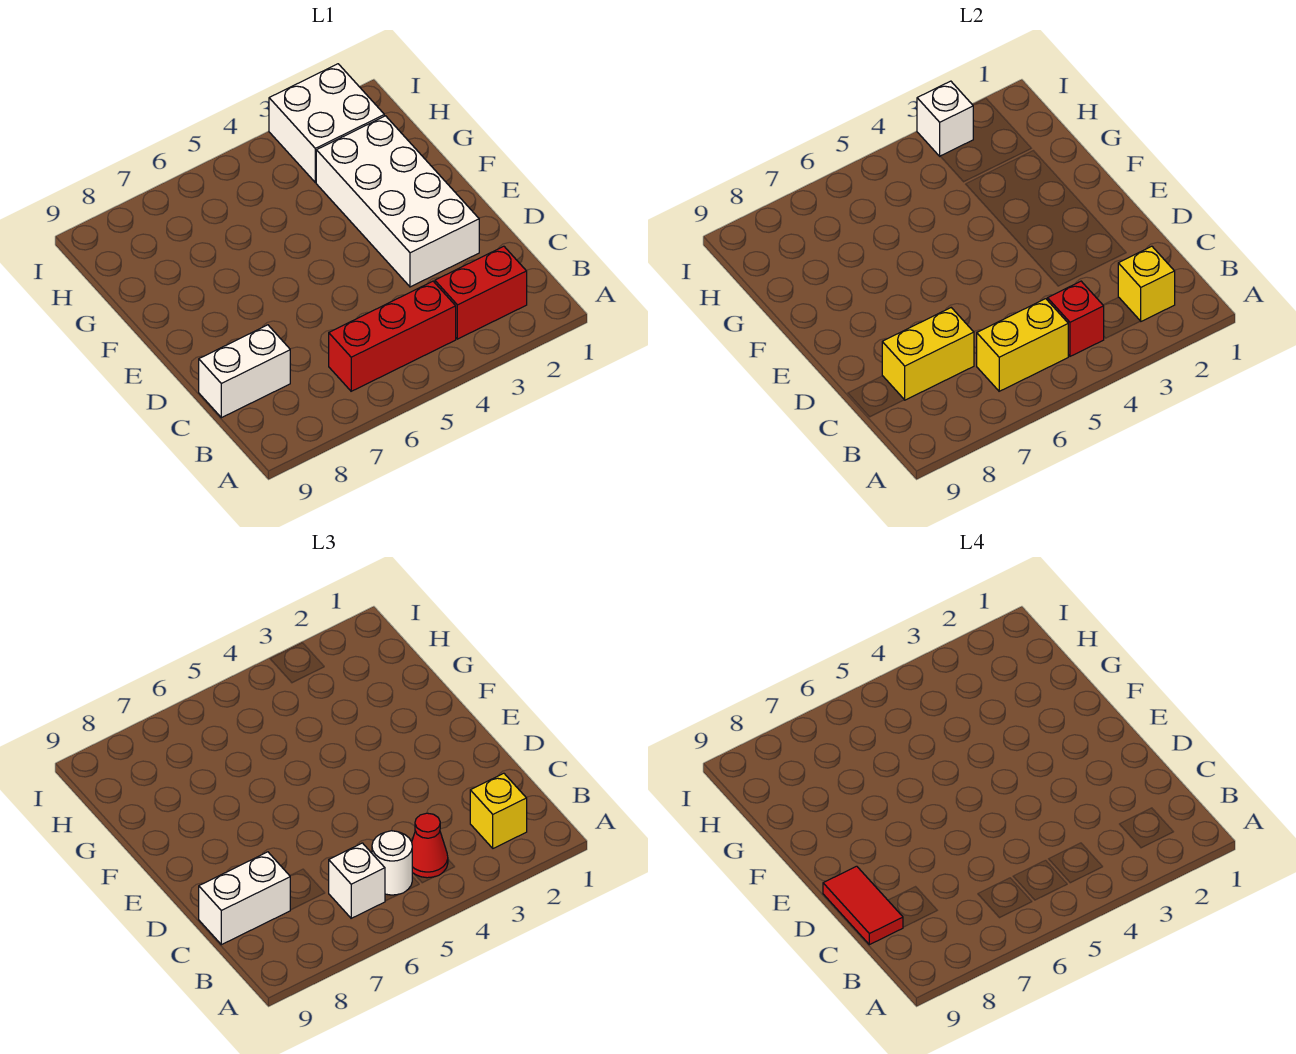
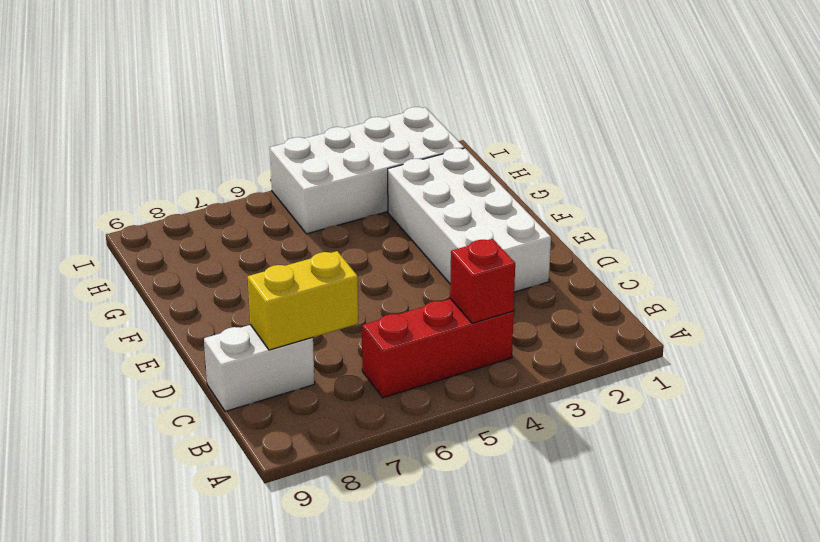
white 2x4 brick [270,107,464,234] -> white 2x2 brick [269,64,384,183]
none -> red 1x2 brick [435,246,527,339]
none -> yellow 1x1 brick [1118,246,1175,321]
none -> yellow 1x2 brick [977,299,1068,391]

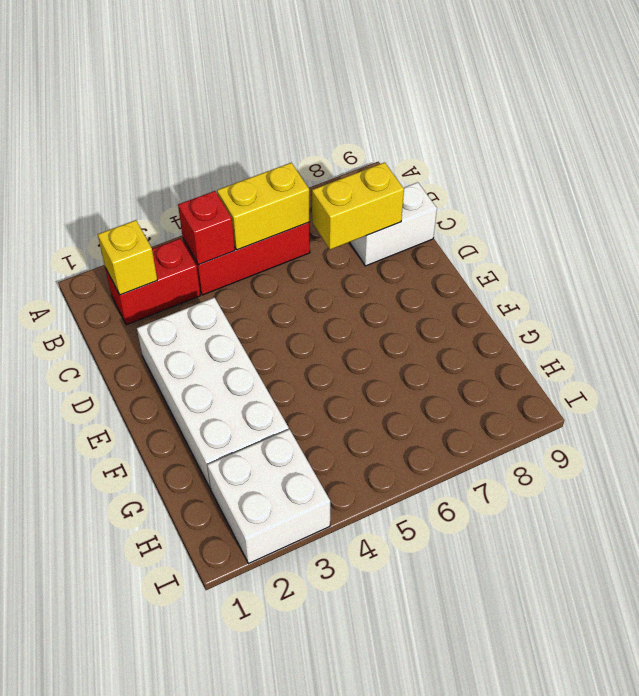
none -> white 1x1 brick [917,81,973,156]
none -> yellow 1x1 brick [470,773,527,848]
none -> red 1x1 cone [412,813,448,878]

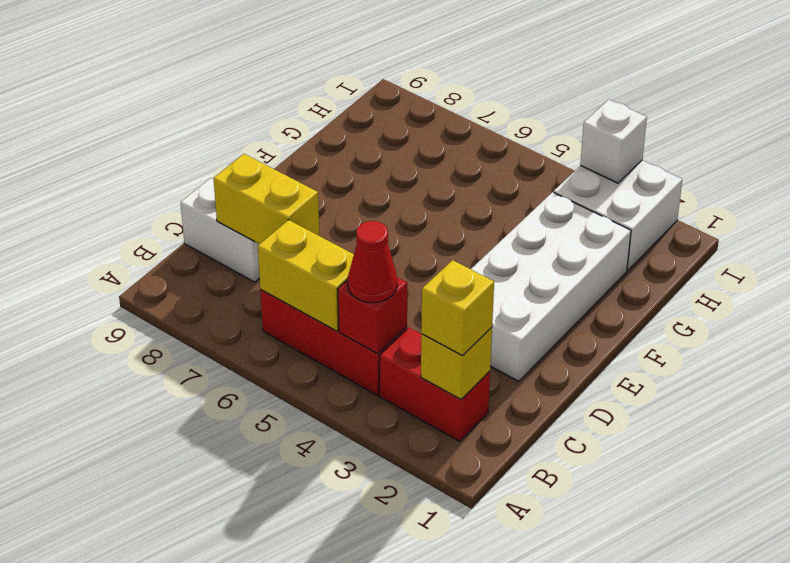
none -> white 1x1 round brick [372,831,412,895]
none -> white 1x1 brick [329,843,385,918]
none -> white 1x2 brick [199,852,290,945]

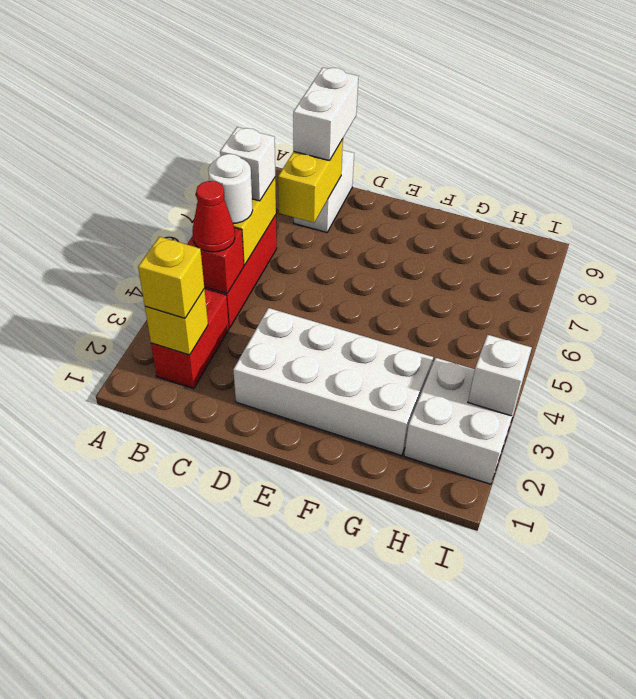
none -> red 1x2 tile [823,866,903,945]

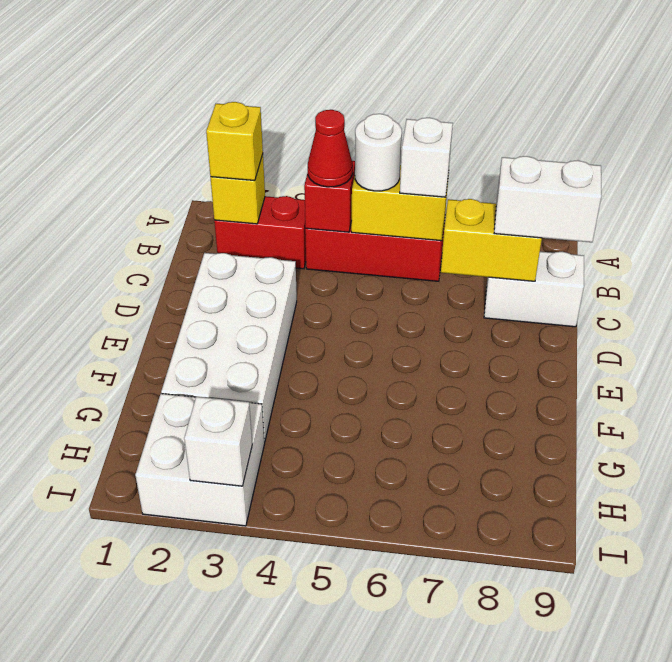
none -> red 1x2 tile [823,866,903,945]

